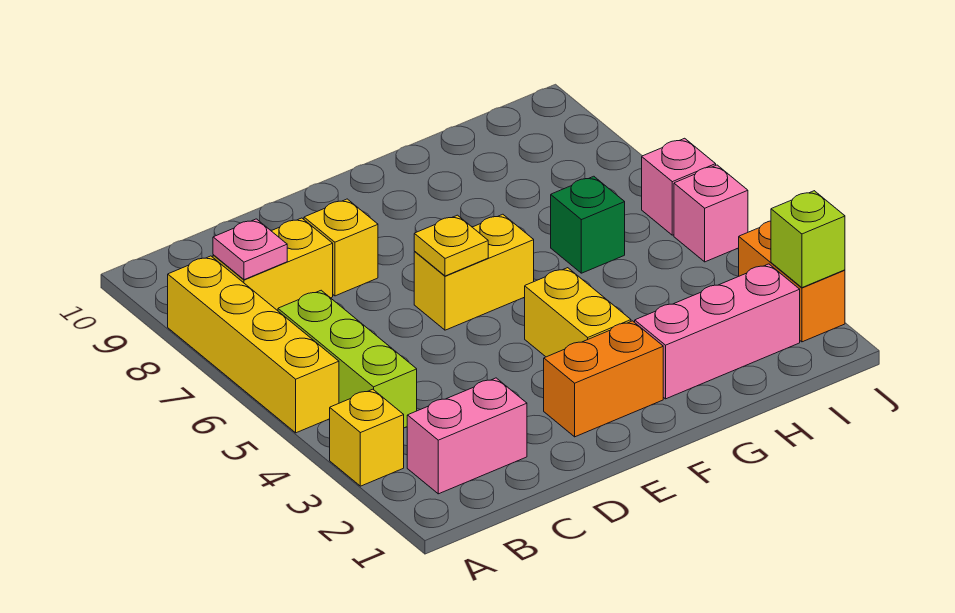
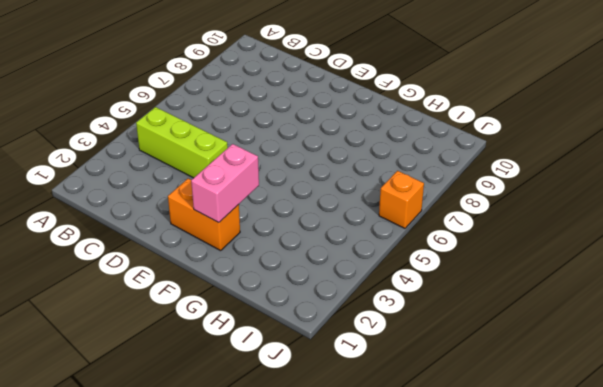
lime 1x3 brick [136,107,228,178] -> lime 1x3 brick turned to [278,290,417,428]
pink 1x2 brick [191,144,259,223] -> pink 1x2 brick turned to [407,378,527,494]
orange 1x1 brick [379,171,424,228] -> pink 1x1 brick [642,138,716,235]
none -> yellow 1x1 brick [330,389,404,486]
none -> yellow 1x4 brick [168,256,339,433]
none -> yellow 1x2 brick [213,218,333,311]

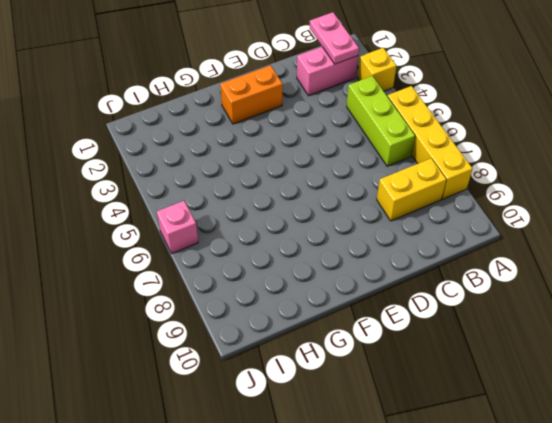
pink 1x2 plate [310,12,359,64] -> none
none -> yellow 1x1 brick [304,199,378,296]
none -> yellow 1x2 brick [414,214,534,330]
none -> yellow 1x2 brick [525,268,631,357]

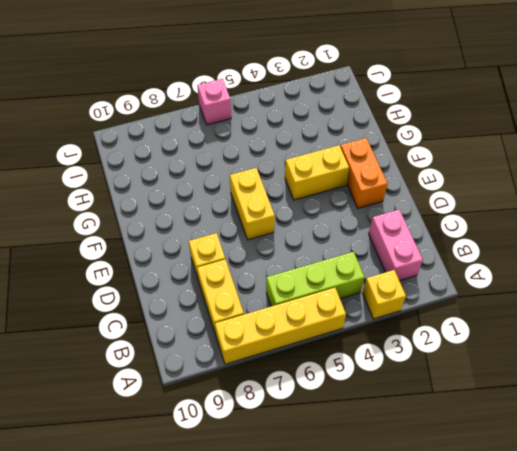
none -> pink 1x3 brick [635,264,800,399]
none -> green 1x1 brick [551,176,625,273]
none -> orange 1x2 brick [739,221,845,342]

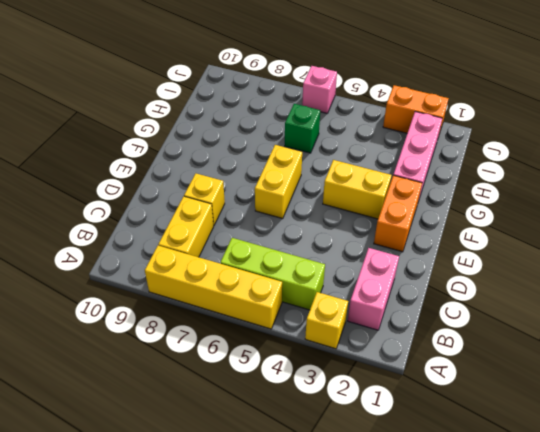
none -> pink 1x1 brick [674,165,748,262]
none -> pink 1x1 plate [213,219,287,280]
none -> yellow 1x1 plate [414,215,488,276]

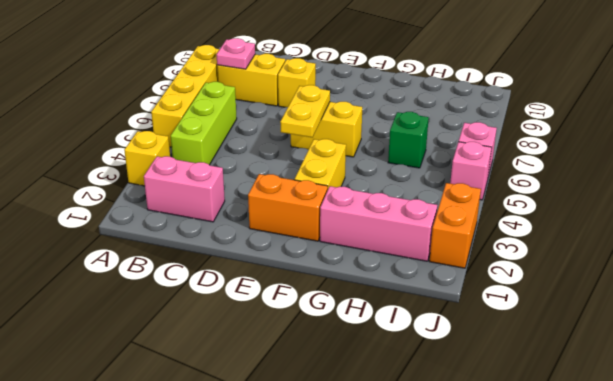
yellow 1x2 plate [280,85,330,137] -> yellow 1x1 plate [414,215,488,276]
none -> lime 1x1 brick [771,191,845,288]

